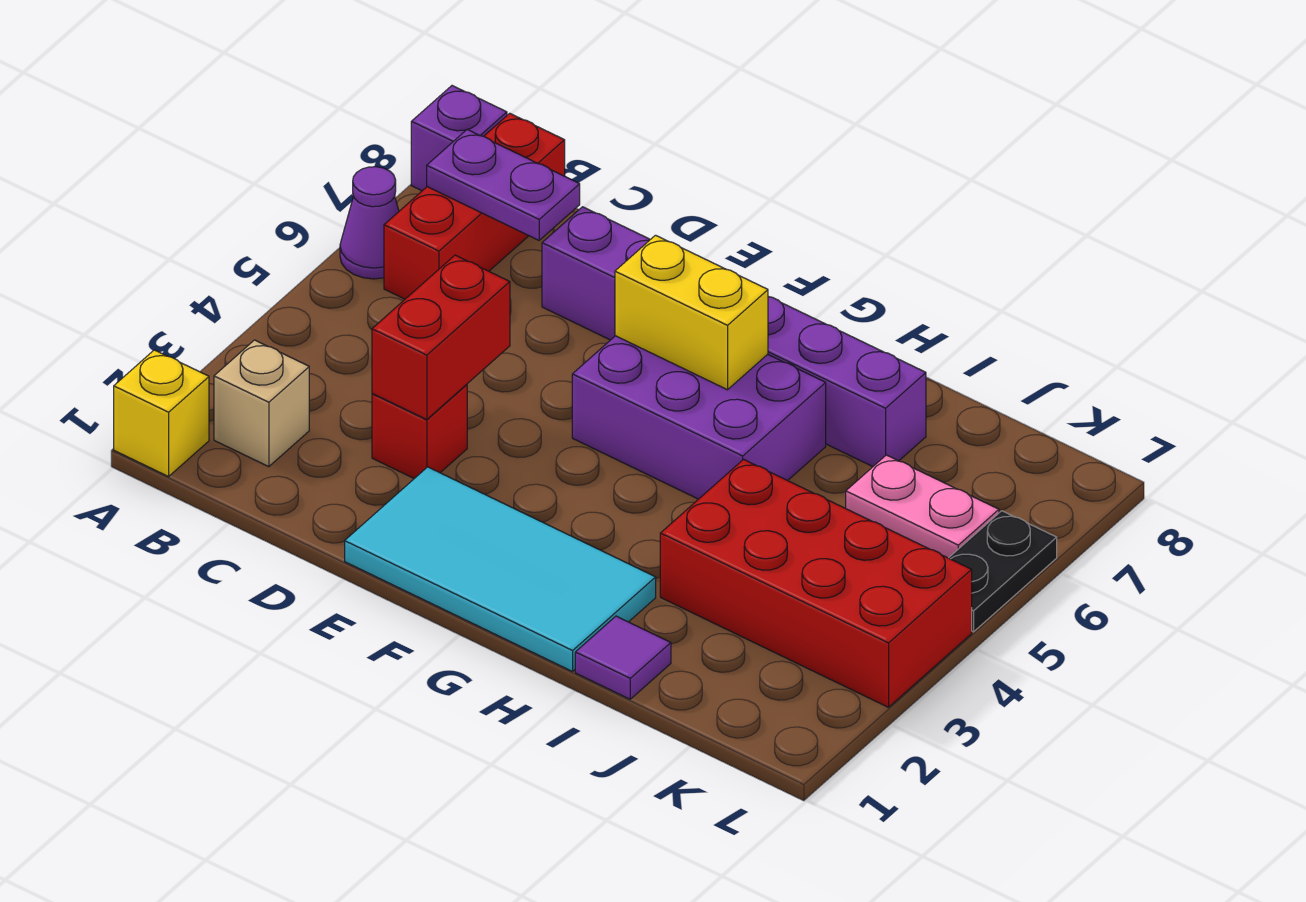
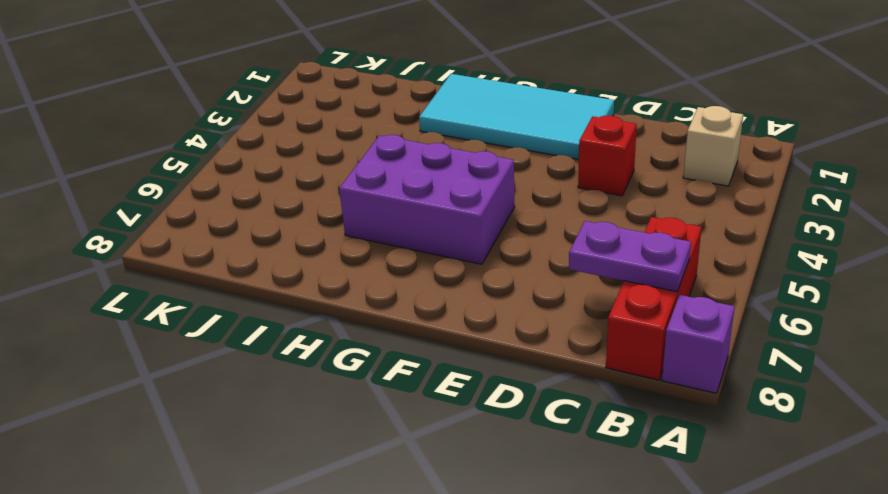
none -> yellow 1x1 brick [114,350,209,477]
none -> purple 1x1 cone [340,167,399,279]
none -> purple 1x6 brick [542,207,926,467]

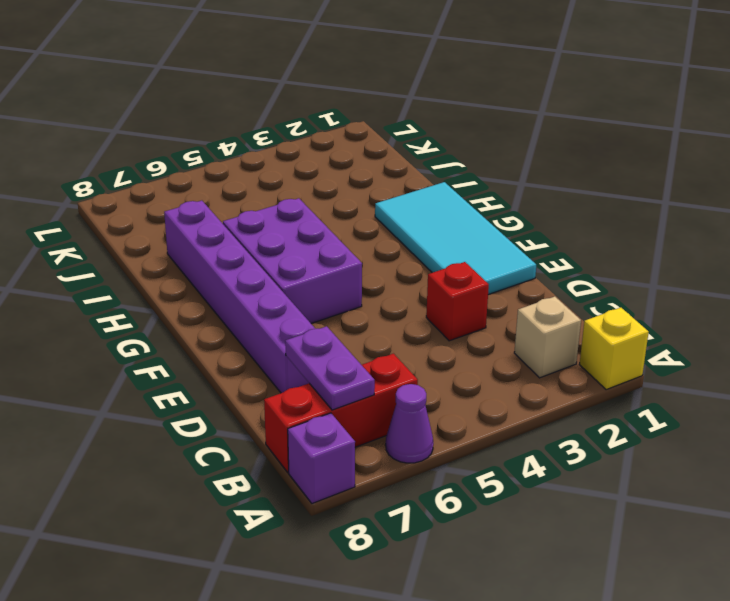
none -> purple 1x1 tile [575,616,671,699]
none -> red 2x4 brick [660,459,972,707]
none -> pink 1x2 plate [846,455,999,558]

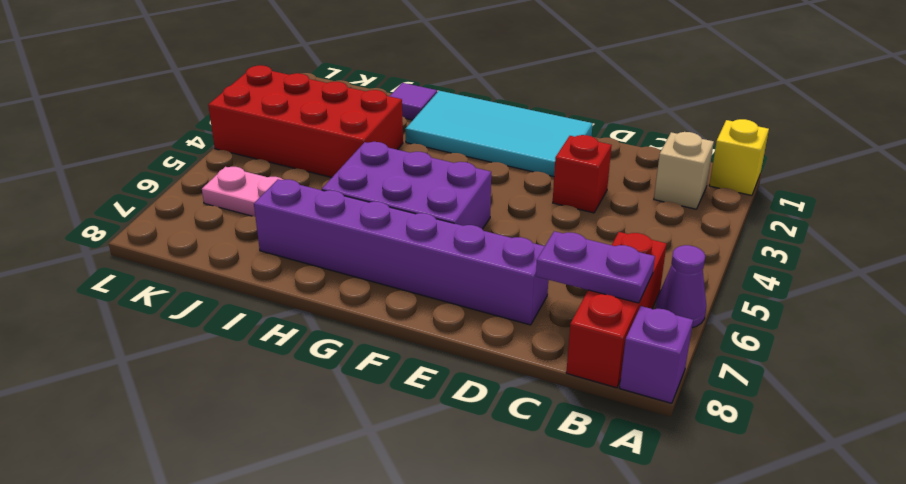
none -> black 1x2 plate [949,511,1057,632]
none -> red 1x2 brick [372,255,510,420]
none -> yellow 1x2 brick [615,235,768,390]

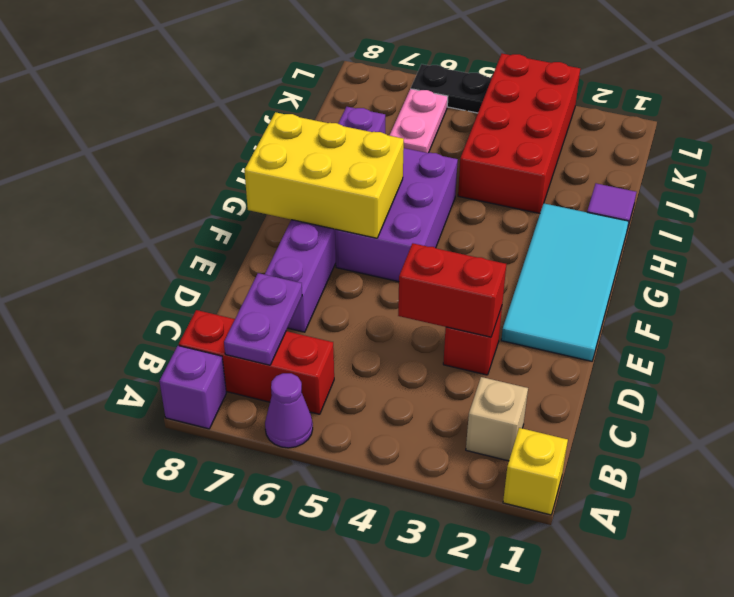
yellow 2x3 brick [244,112,404,238] -> yellow 1x2 brick [615,235,768,390]

